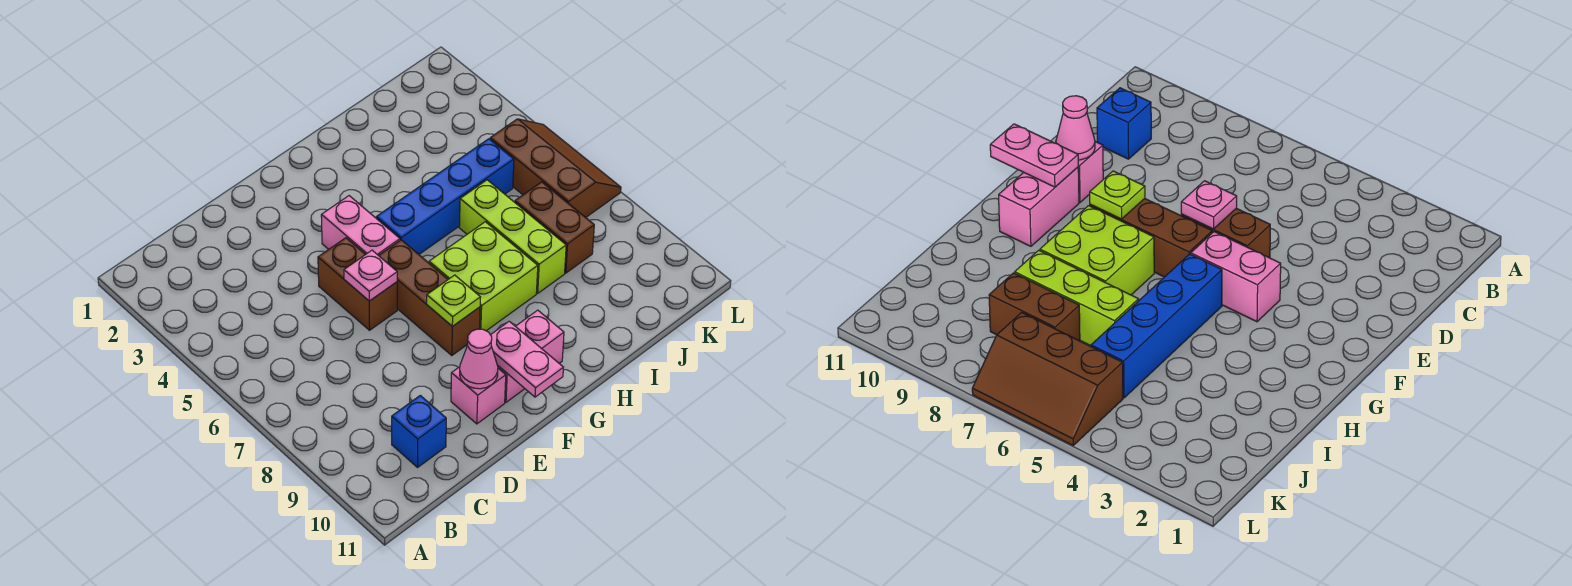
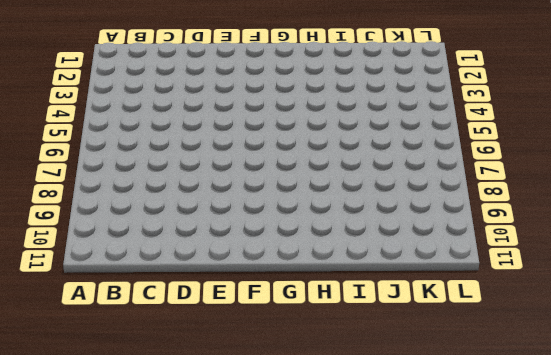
none -> blue 1x1 brick [392,395,446,467]
none -> brown 1x2 brick [318,238,397,330]
none -> pink 1x1 brick [451,367,506,424]

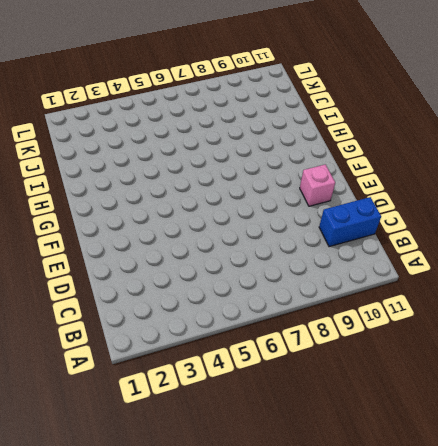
blue 1x2 brick [319,197,381,247] -> blue 1x1 brick [392,395,446,467]
none -> brown 1x2 brick [318,238,397,330]
none -> pink 1x2 brick [321,196,400,256]
none -> brown 1x3 brick [379,240,480,355]

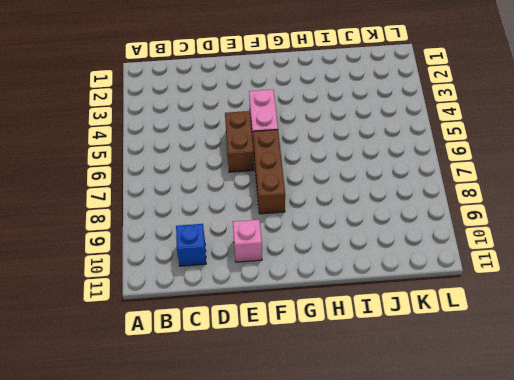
none -> pink 1x2 brick [498,310,564,402]
none -> blue 1x4 brick [376,139,514,254]
none -> lime 2x2 brick [429,222,538,331]

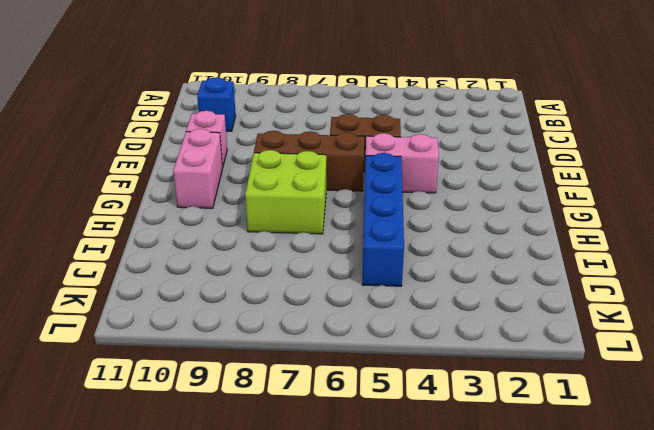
none -> lime 1x3 brick [459,180,566,293]
none -> brown 1x2 brick [515,182,594,273]
none -> brown 2x3 slope [490,119,621,217]

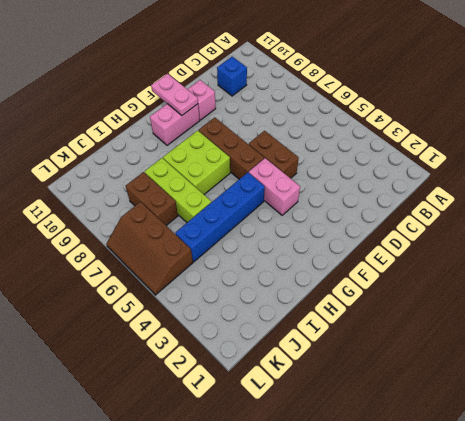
none -> pink 1x1 plate [344,250,397,301]
none -> pink 1x1 cone [460,329,498,389]
none -> lime 1x1 plate [427,275,480,326]

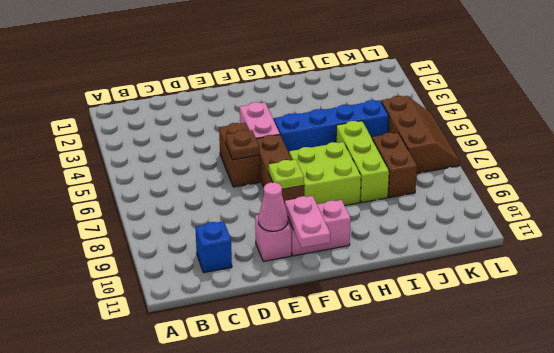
brown 1x1 plate [226,130,260,160] -> pink 1x1 plate [344,250,397,301]

